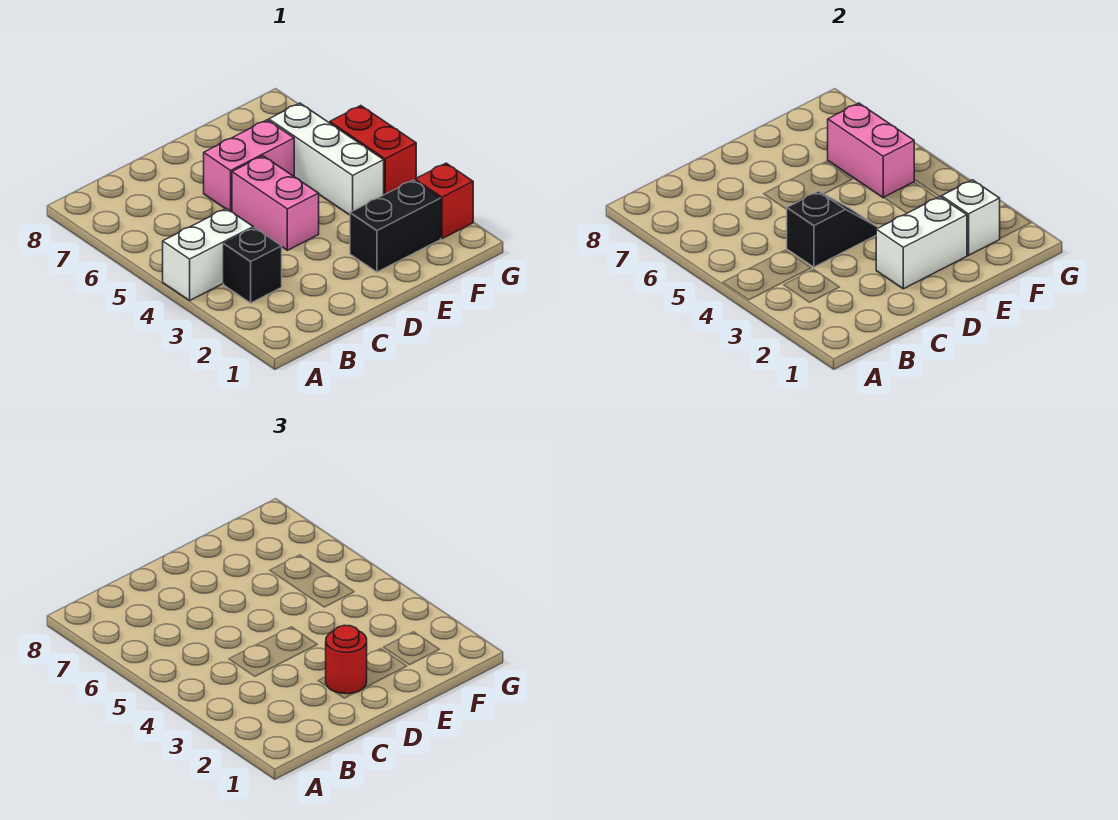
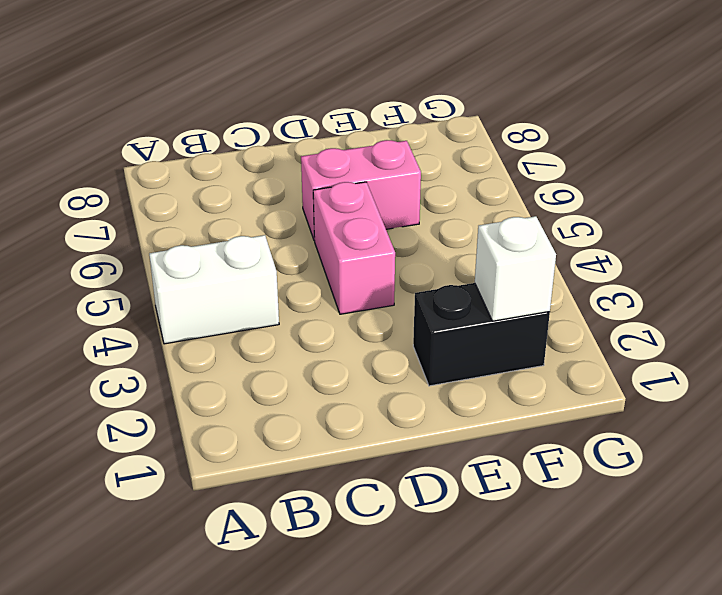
none -> black 1x1 brick [224,228,282,303]
none -> white 1x3 brick [269,103,384,215]
none -> red 1x1 brick [415,163,473,239]

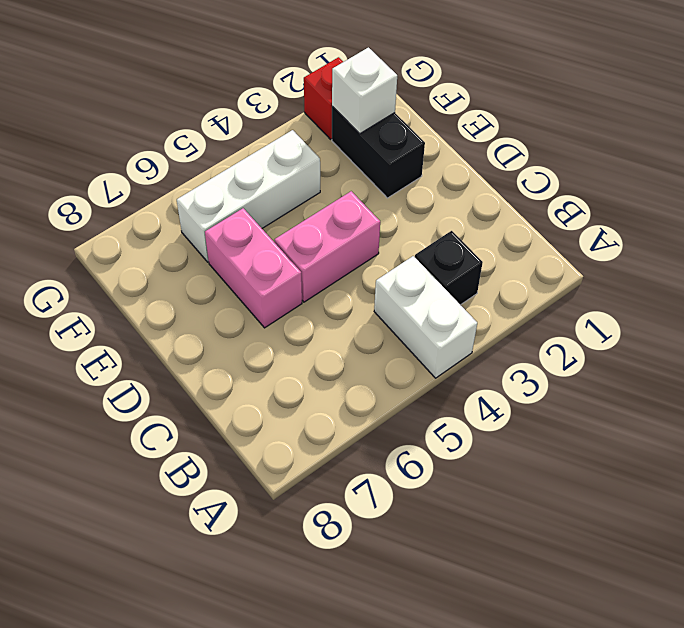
none -> red 1x2 brick [330,106,416,195]
none -> black 1x2 slope [787,191,878,267]
none -> white 1x2 brick [876,197,967,289]

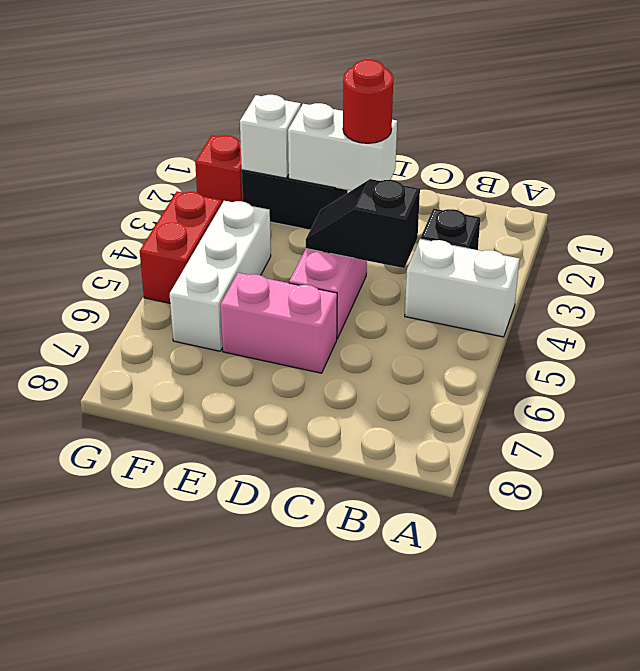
none -> pink 1x2 brick [828,103,914,198]

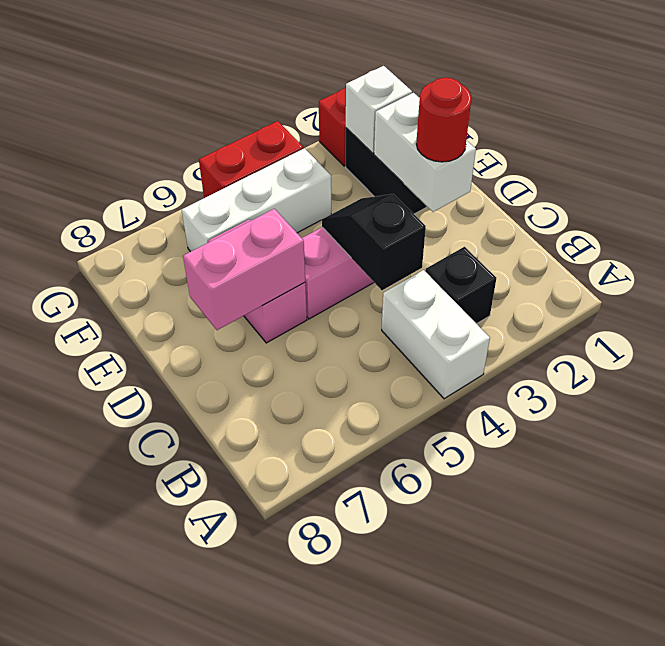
pink 1x2 brick [183,209,305,330] -> pink 1x2 brick moved to [828,103,914,198]

